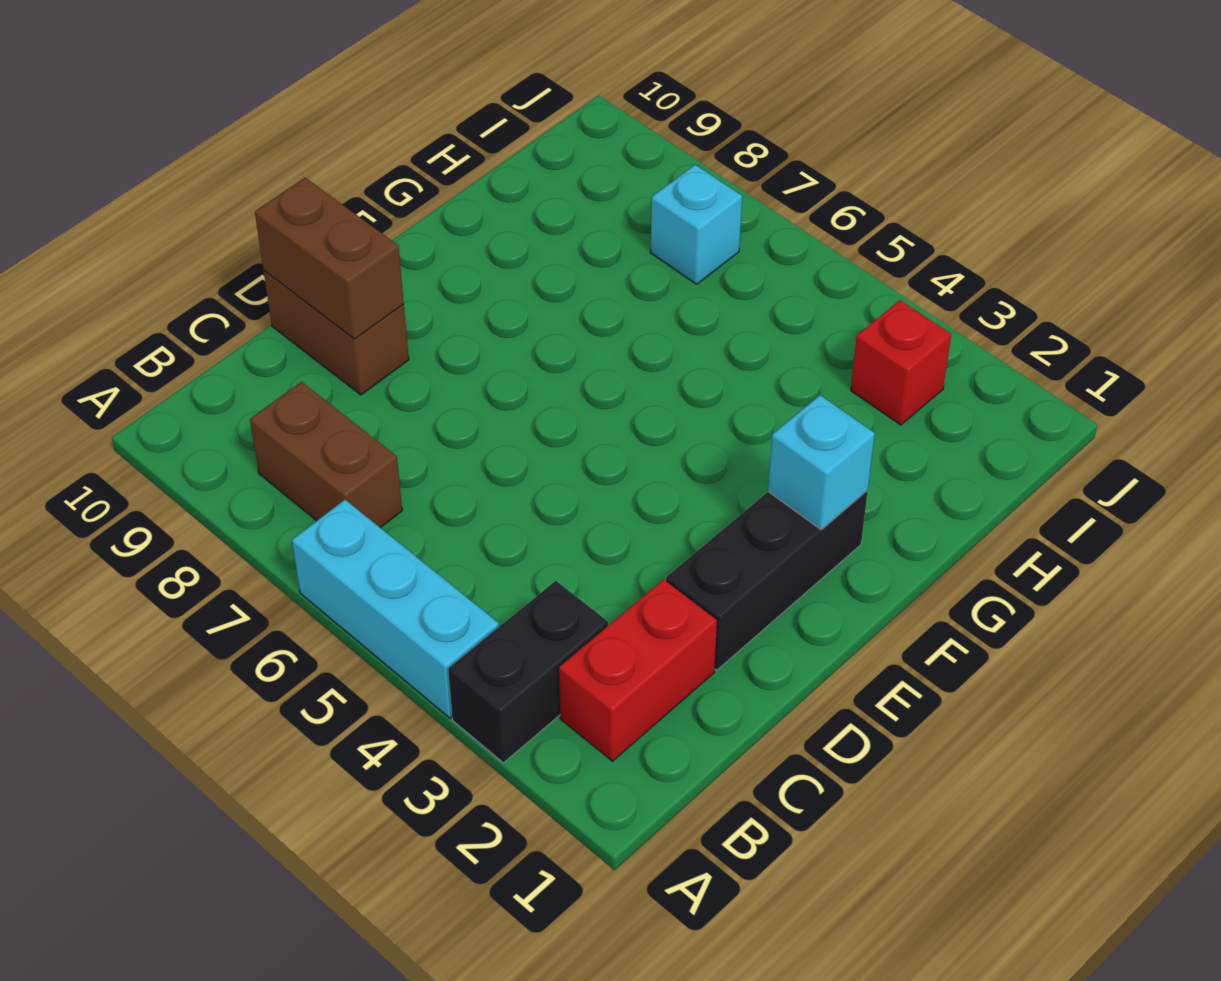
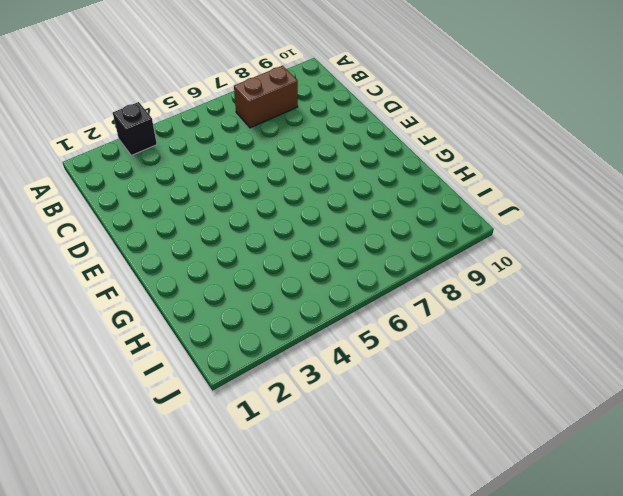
black 1x1 brick [113,102,157,156] -> black 1x2 brick [448,581,608,763]
none -> cyan 1x3 brick [292,500,499,718]
none -> red 1x2 brick [559,579,717,761]

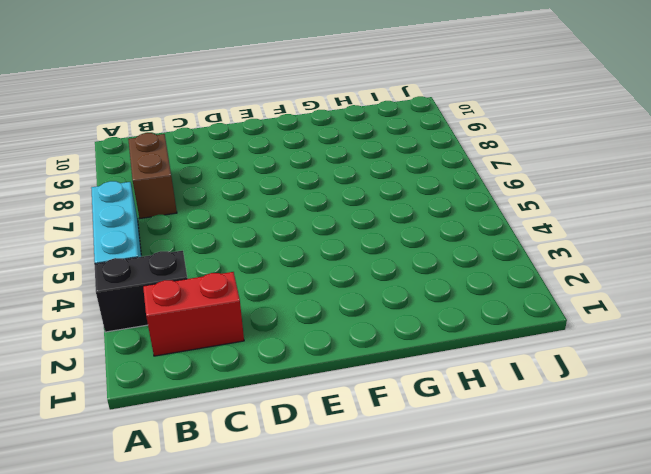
none -> black 1x3 brick [666,490,868,670]
none -> brown 1x2 brick [264,271,409,395]

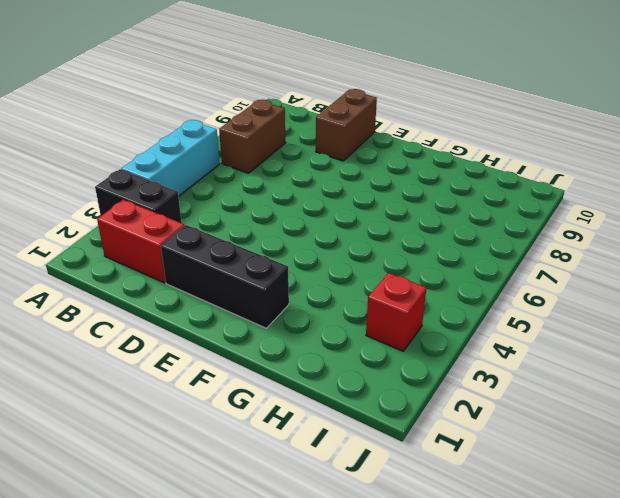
none -> cyan 1x1 brick [651,165,742,284]
none -> brown 1x2 brick [255,178,404,339]

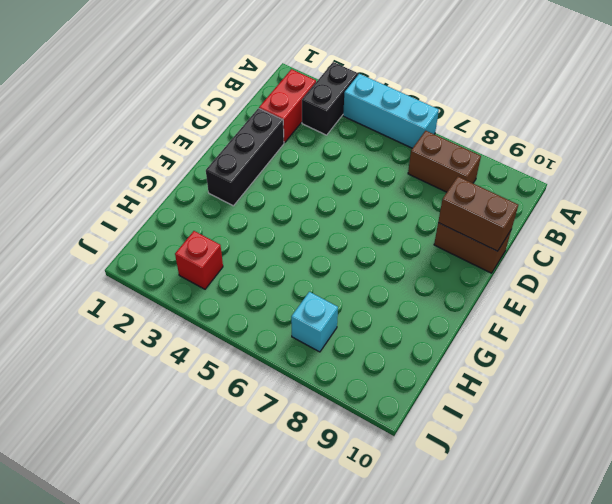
none -> cyan 1x1 brick [768,395,875,529]

